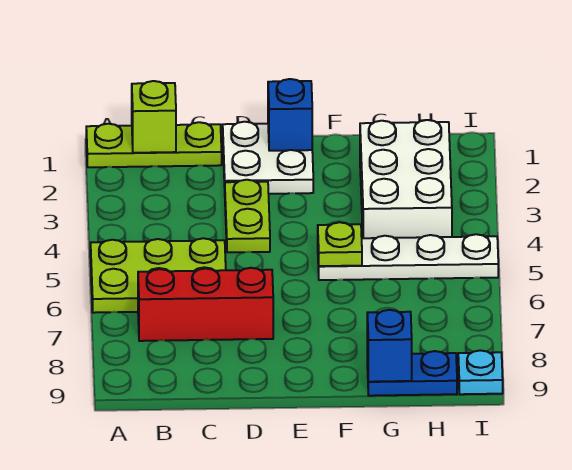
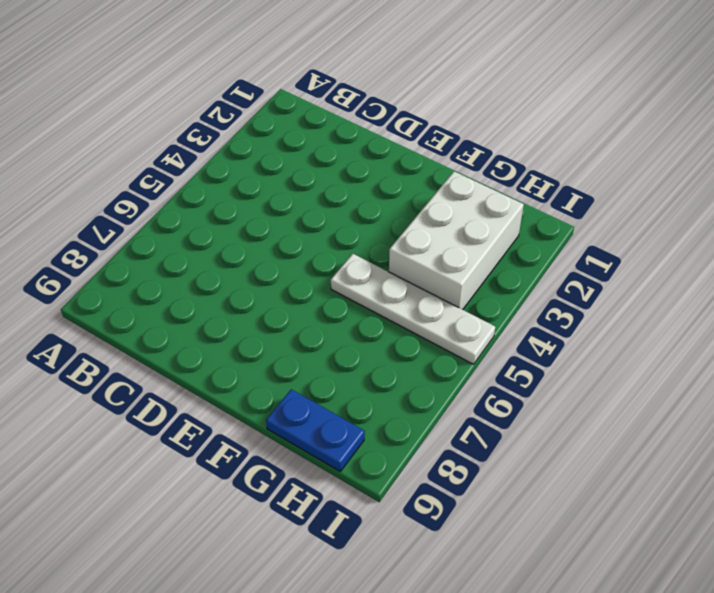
none -> lime 1x3 plate [86,122,222,167]
none -> lime 2x3 plate [91,238,226,313]
none -> red 1x3 brick [138,268,273,341]

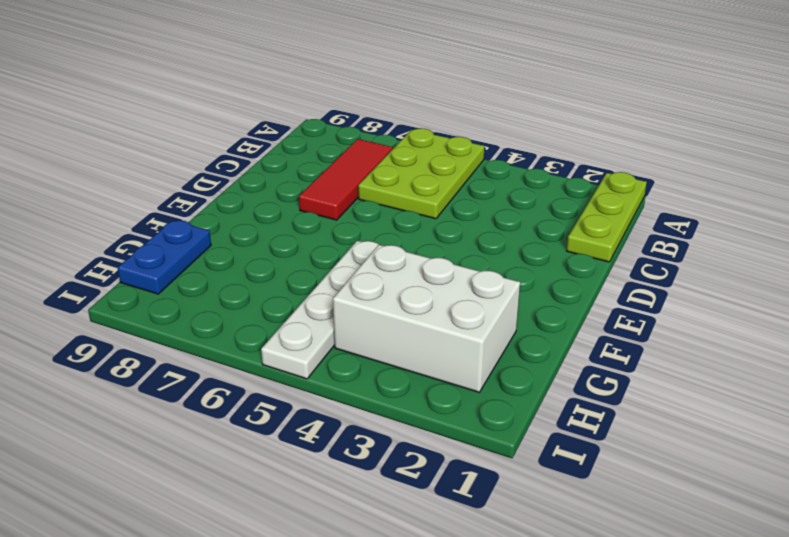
red 1x3 tile [299,139,393,220] -> red 1x3 brick [138,268,273,341]
none -> white 2x2 plate [223,122,313,194]
none -> lime 1x2 plate [225,180,270,252]
none -> cyan 1x1 plate [458,350,503,394]

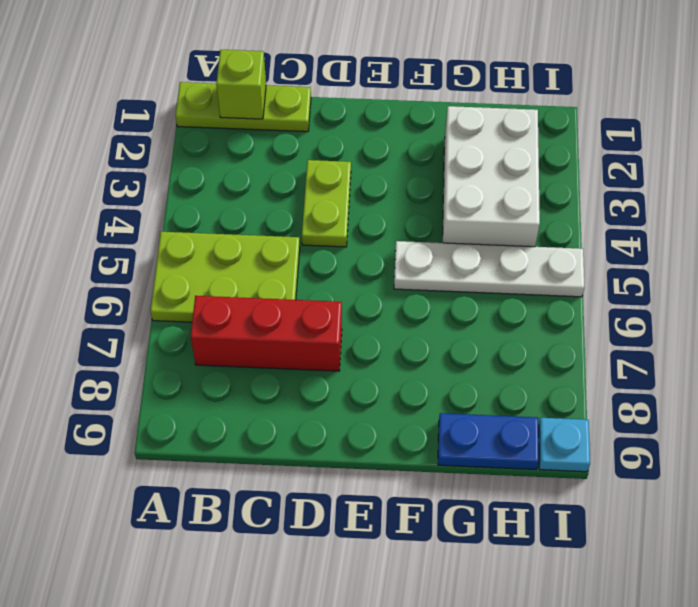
none -> white 2x2 plate [223,122,313,194]
none -> blue 1x1 brick [268,79,312,151]
none -> lime 1x1 plate [318,222,362,266]

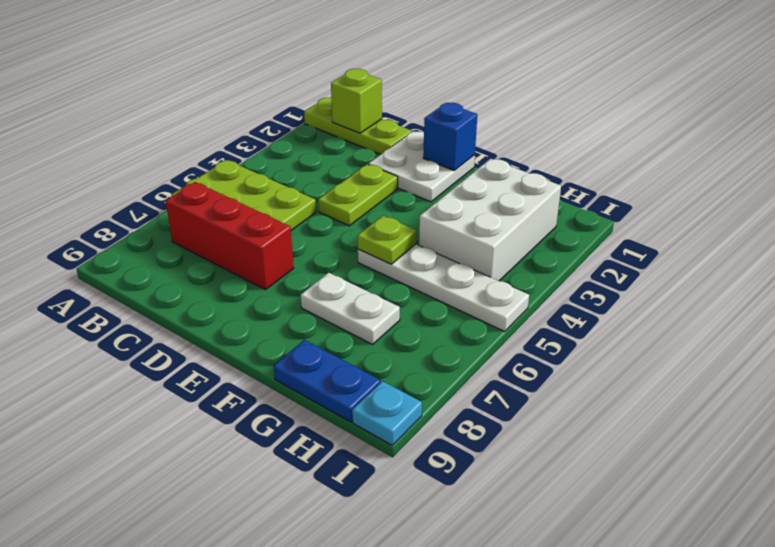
white 1x2 plate [301,273,400,344] -> none
none -> blue 1x1 brick [367,310,412,382]

